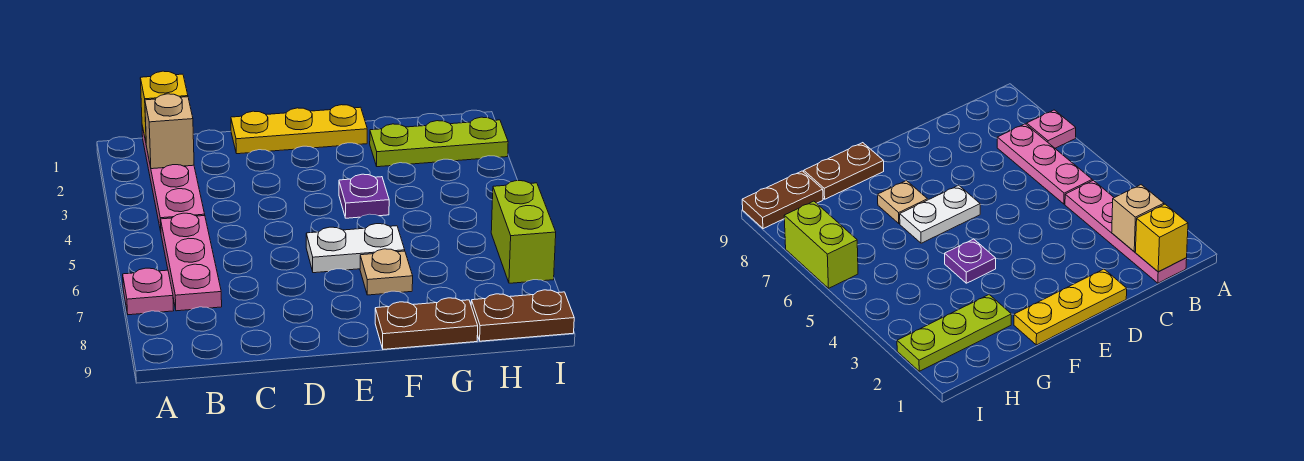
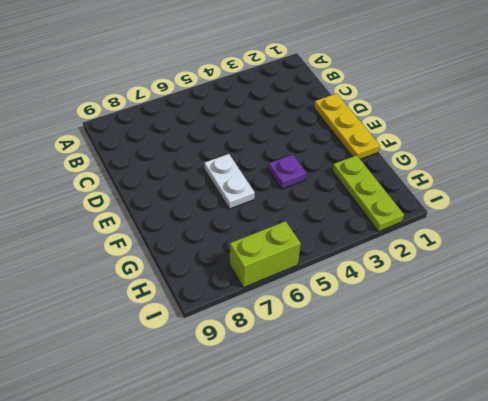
none -> pink 1x1 plate [123,268,174,315]
none -> pink 1x4 plate [142,126,205,231]
none -> pink 1x3 plate [161,213,222,311]

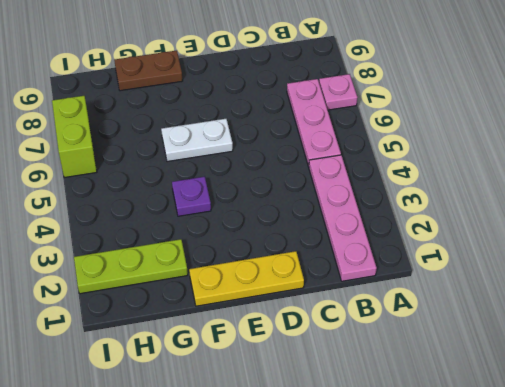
none -> tan 1x1 plate [360,249,413,295]
none -> brown 1x2 plate [471,290,574,341]
none -> yellow 1x1 brick [140,71,188,141]

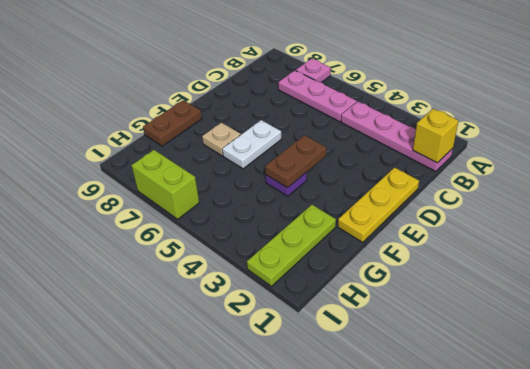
brown 1x2 plate [265,135,326,188] -> brown 1x2 plate moved to [471,290,574,341]
none -> tan 1x1 brick [145,94,194,169]

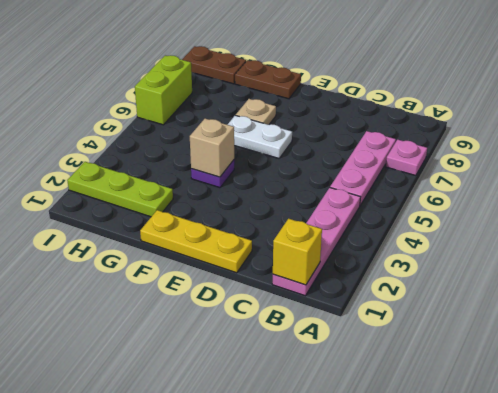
tan 1x1 brick [190,119,234,177] -> tan 1x1 brick moved to [145,94,194,169]

